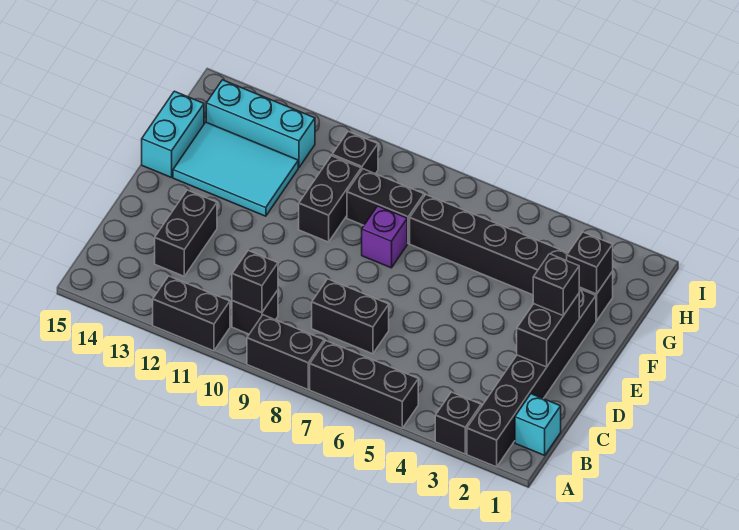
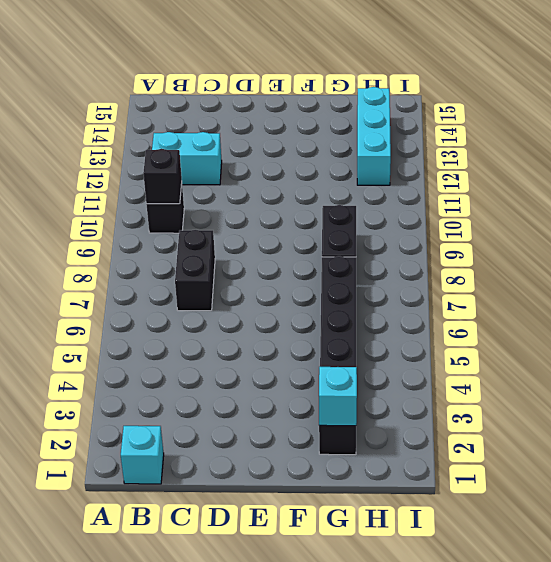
cyan 1x2 brick [152,132,222,185] -> cyan 1x2 brick moved to [142,91,204,178]
cyan 1x1 brick [319,367,357,426] -> black 1x1 brick [567,232,613,294]
none -> black 1x6 brick [467,289,596,467]
none -> black 1x1 brick [435,392,481,454]
none -> black 1x3 brick [310,341,418,428]

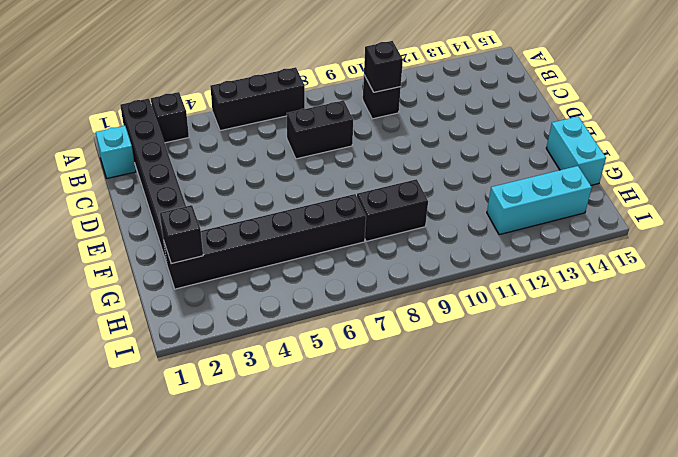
none -> black 1x2 brick [247,315,324,389]
none -> black 1x2 brick [153,276,230,351]
none -> black 1x2 brick [155,190,217,276]

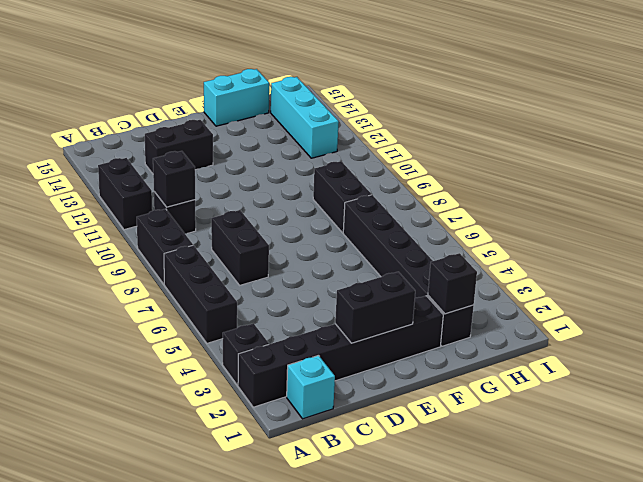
none -> purple 1x1 brick [362,206,407,268]
none -> black 1x2 brick [299,156,361,242]
none -> cyan 2x3 tile [173,122,298,216]

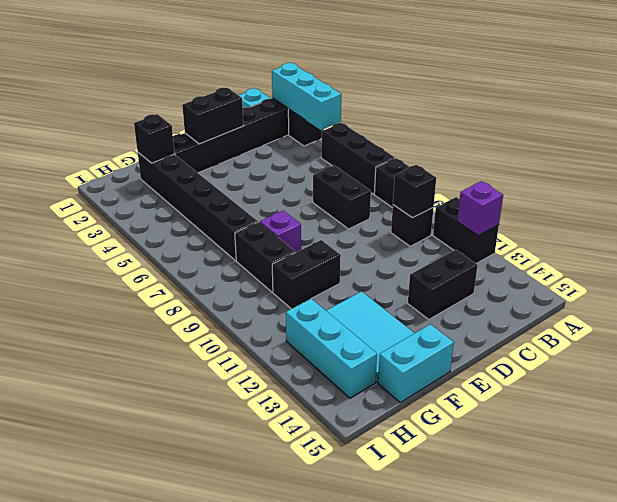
cyan 1x3 brick [272,63,341,130] -> none
purple 1x1 brick [457,181,503,236] -> none
none -> black 1x1 brick [332,132,378,174]
none -> black 1x1 brick [533,254,579,315]

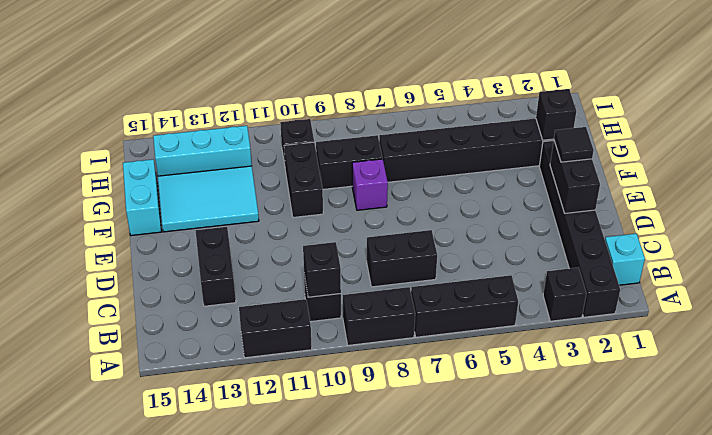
black 1x1 tile [554,127,594,162] -> black 1x1 brick [533,254,579,315]

